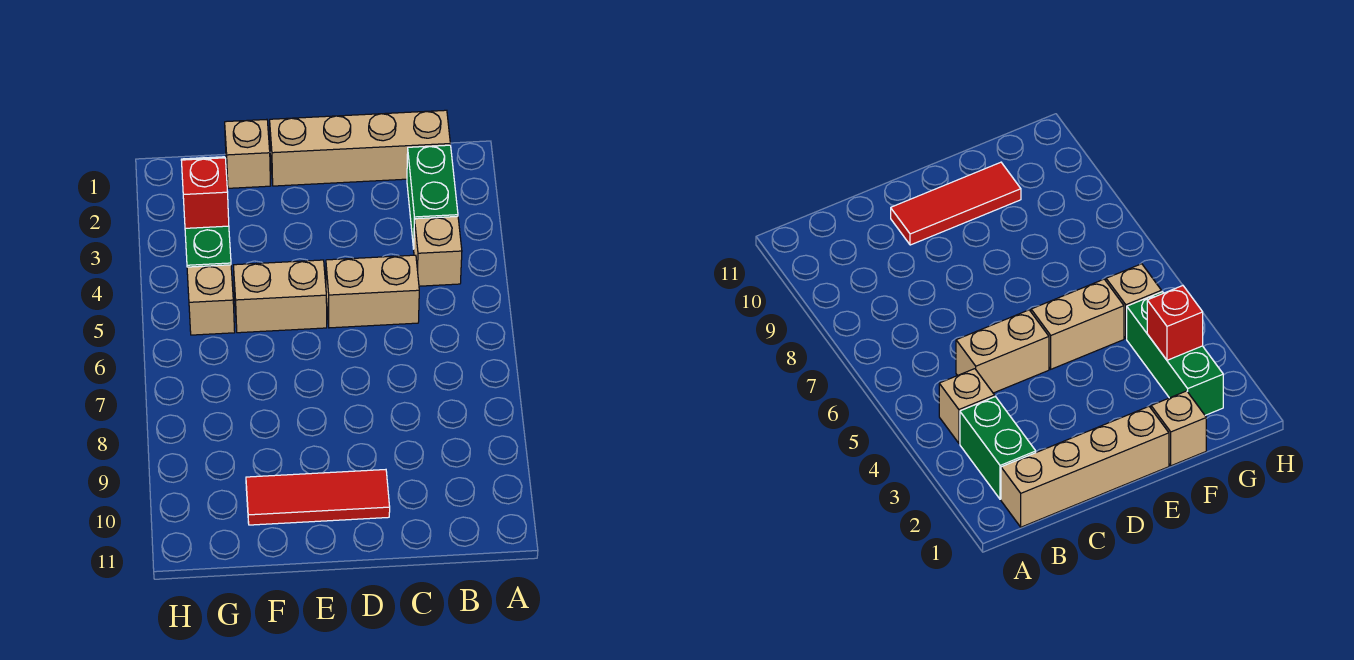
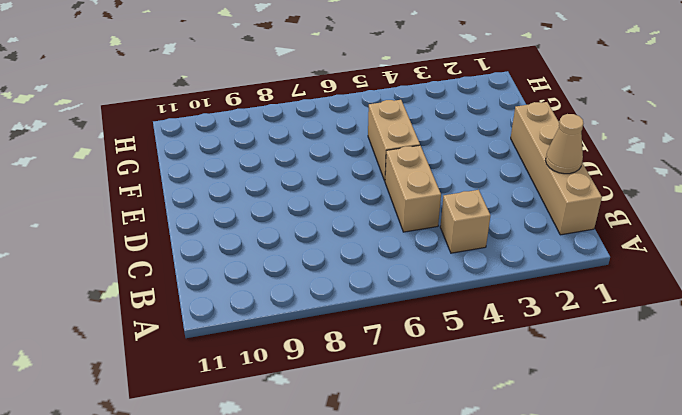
tan 1x1 cone [546,114,583,174] -> none
none -> green 1x2 brick [407,145,458,249]
none -> red 1x3 tile [246,470,390,525]

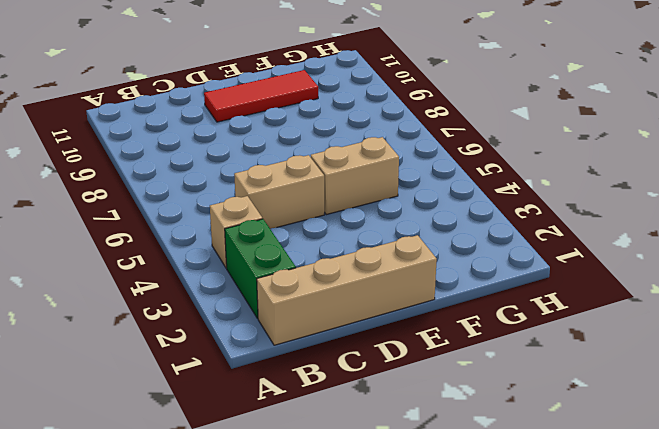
none -> tan 1x1 brick [225,119,271,188]
none -> green 1x3 brick [181,157,231,267]

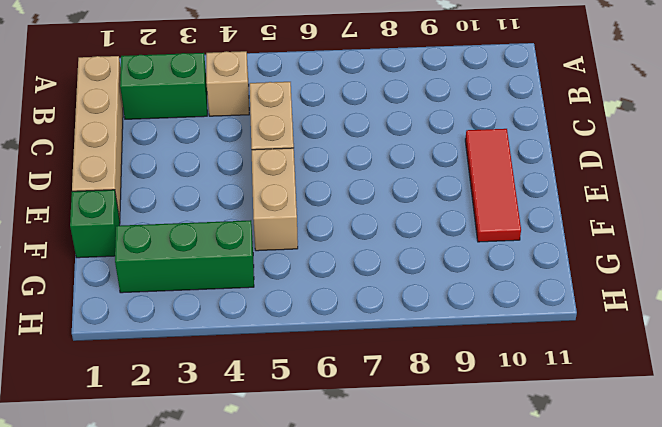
green 1x1 brick [70,190,120,258] -> tan 1x1 brick [225,119,271,188]
none -> tan 1x1 brick [187,265,235,335]
none -> red 1x1 brick [181,158,229,228]

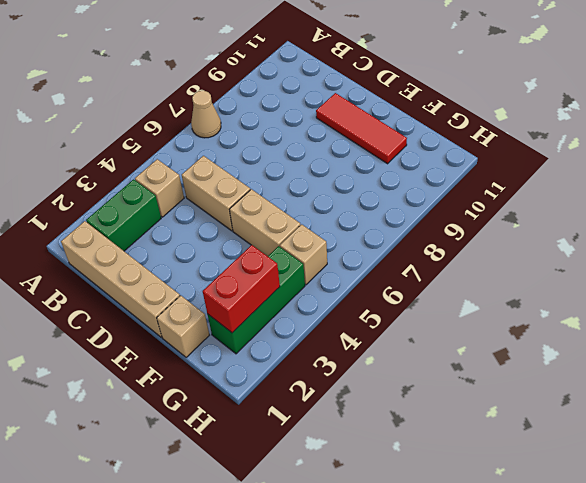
tan 1x1 cone [191,91,221,138] -> none
red 1x2 brick [203,245,280,333] -> red 1x1 brick [181,158,229,228]

